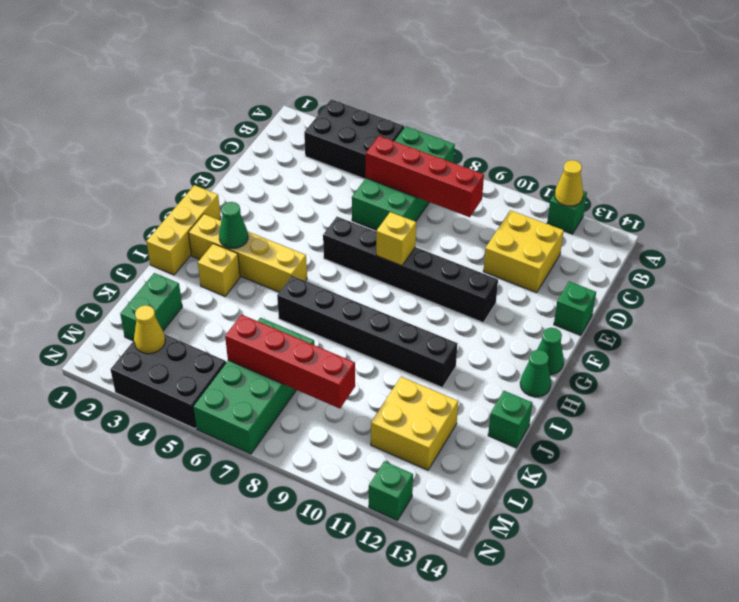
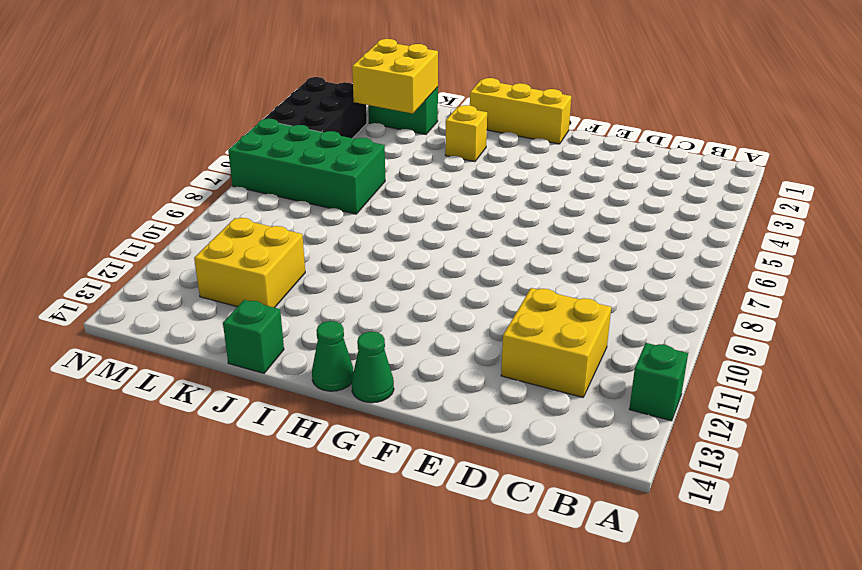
yellow 2x2 brick [352,39,438,114] -> none
none -> black 2x3 brick [304,99,404,179]
none -> green 2x4 brick [352,126,455,230]
none -> green 1x1 brick [554,281,596,335]

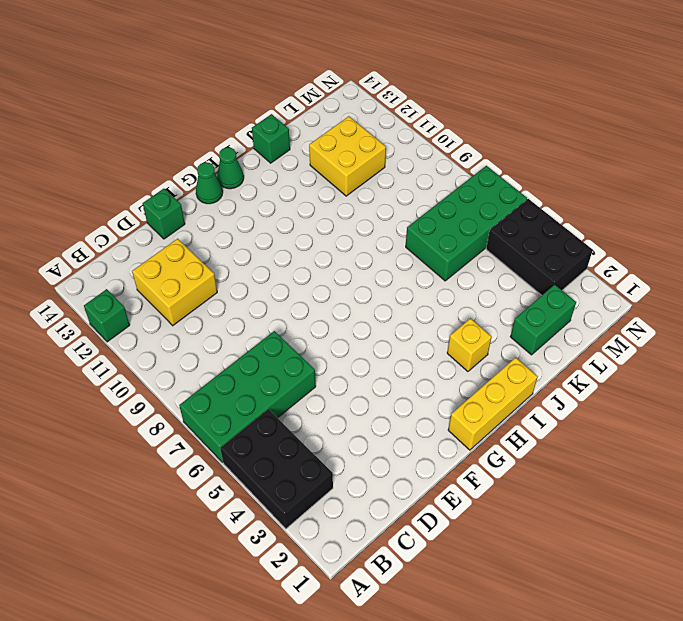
none -> black 1x6 brick [323,217,498,323]
none -> yellow 1x4 brick [188,214,307,292]
none -> black 1x6 brick [277,276,457,388]

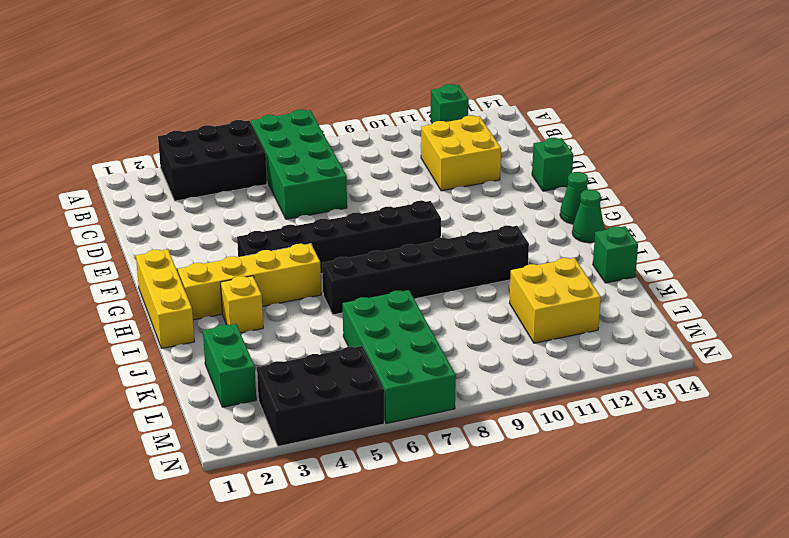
black 1x6 brick [237,201,441,274] -> black 1x6 brick moved to [323,217,498,323]
none -> green 1x1 brick [369,461,413,520]
none -> yellow 1x1 cone [555,160,583,206]
none -> red 1x4 brick [366,136,484,217]

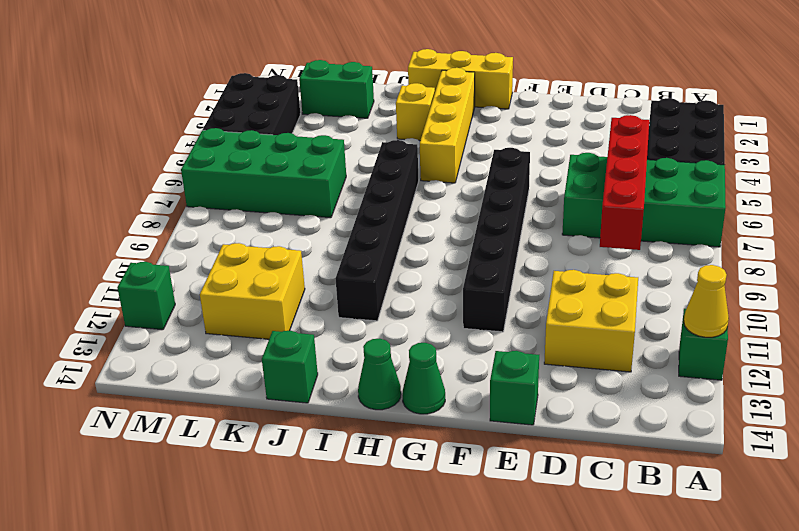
none -> yellow 1x1 brick [376,212,416,266]
none -> green 1x1 cone [219,202,248,248]
none -> red 1x4 brick [225,315,355,409]

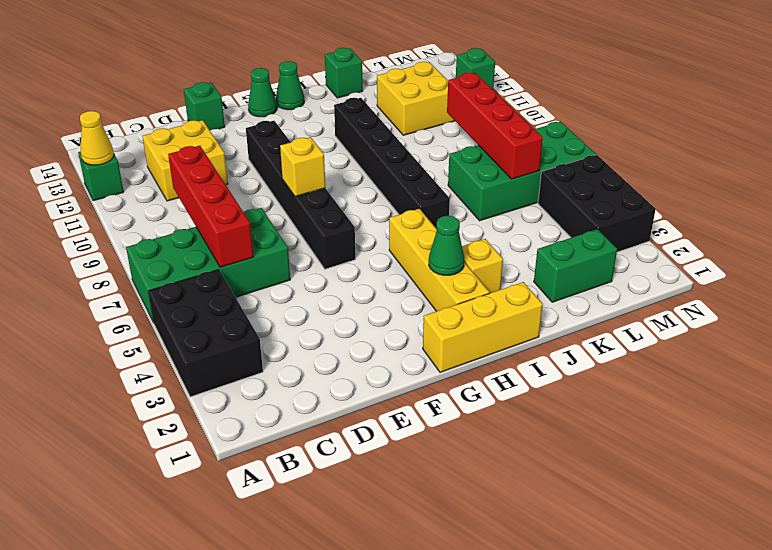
none -> yellow 1x1 cone [134,305,165,354]

